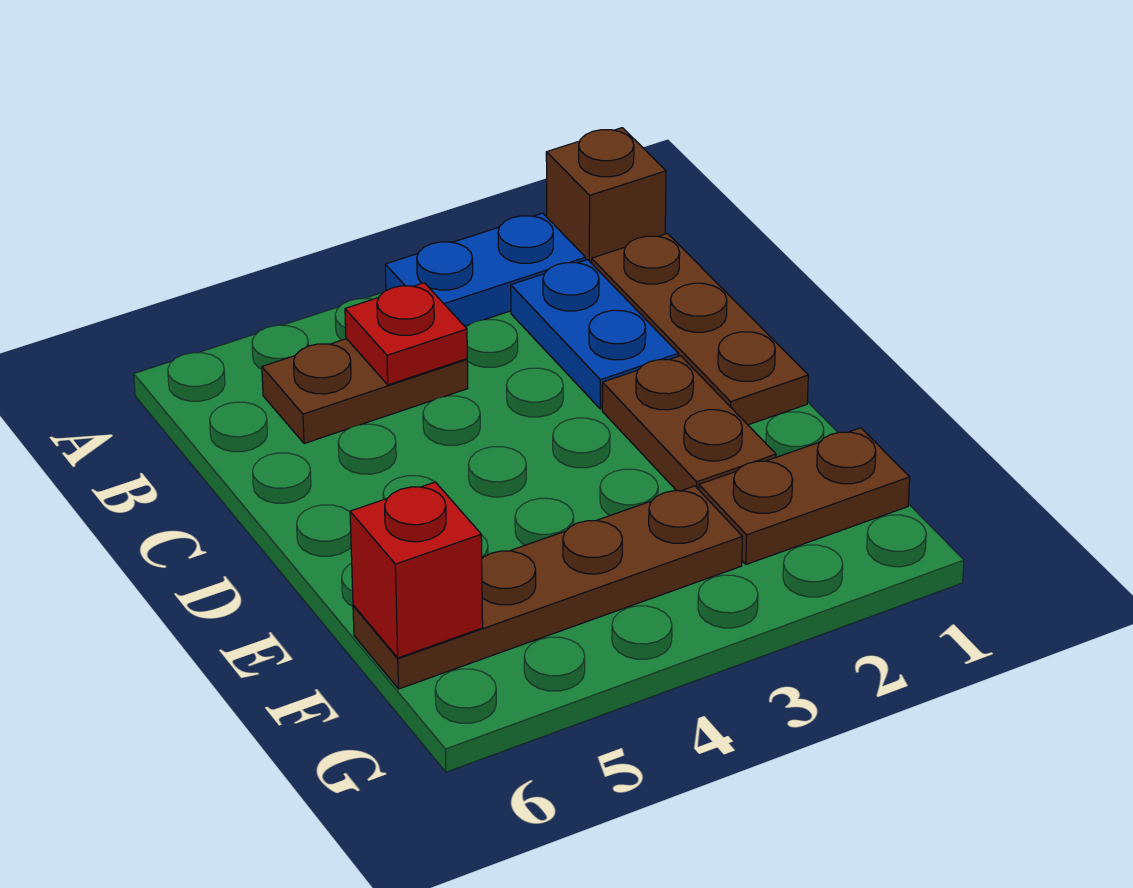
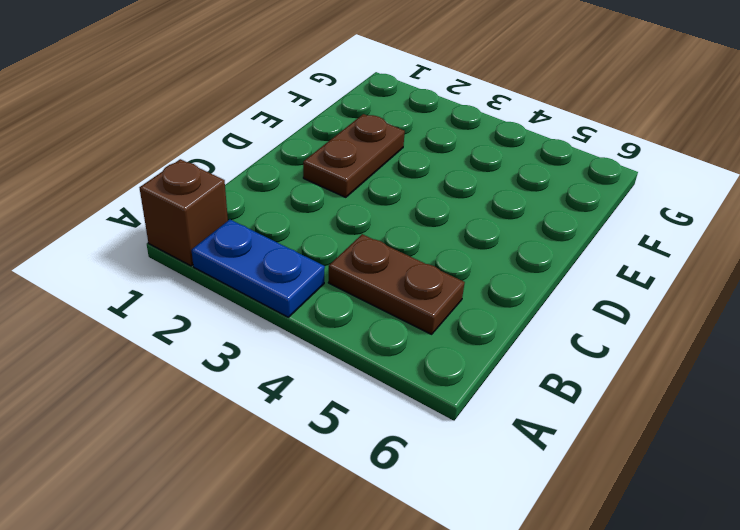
none -> brown 1x3 plate [592,233,808,425]
none -> blue 1x2 plate [511,260,679,409]

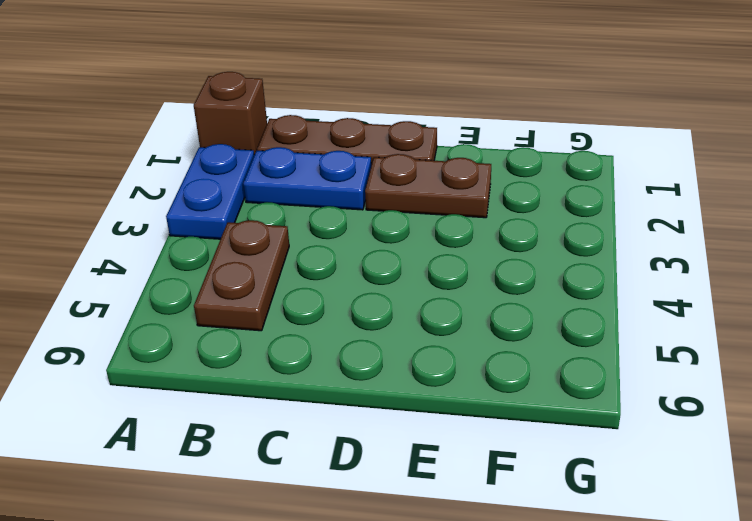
none -> brown 1x2 plate [699,428,910,564]
none -> brown 1x4 plate [353,486,743,689]

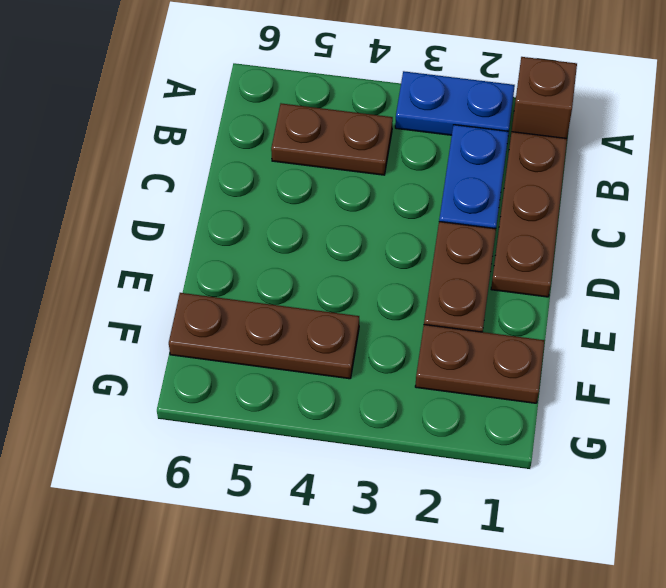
brown 1x3 plate [169,293,359,379] -> brown 1x4 plate [353,486,743,689]
none -> red 1x1 plate [345,283,467,385]
none -> red 1x1 brick [350,482,483,658]

